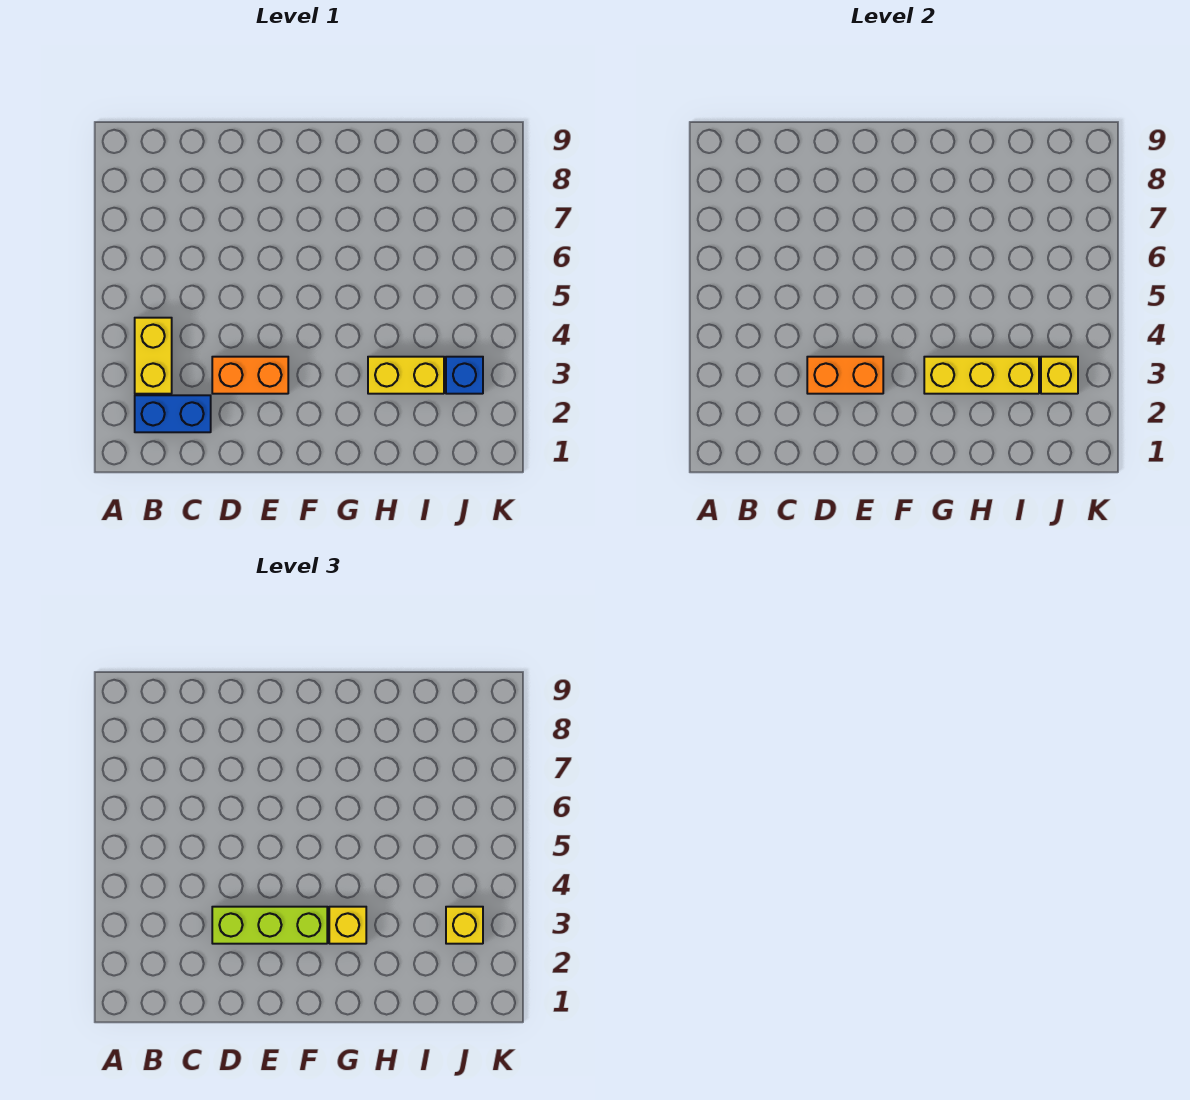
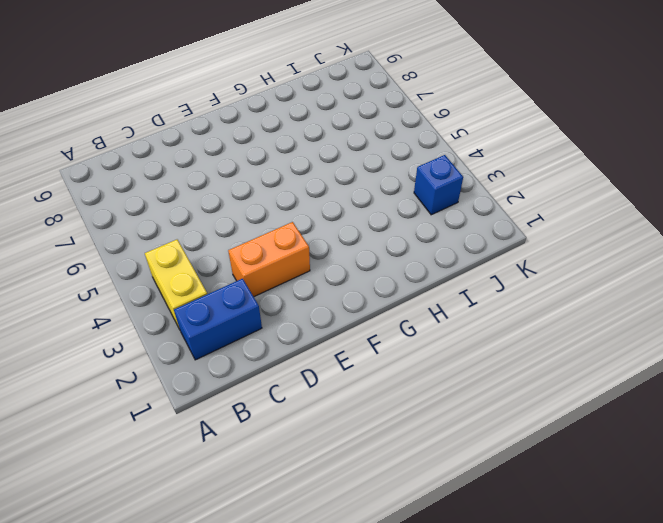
none -> yellow 1x2 brick [368,357,444,394]
none -> orange 1x2 brick [807,357,883,394]

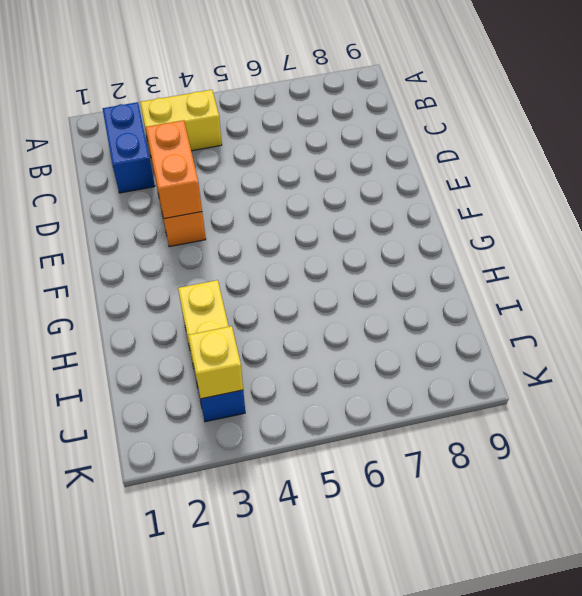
none -> yellow 1x3 brick [924,357,1039,394]
none -> lime 1x3 brick [212,907,327,944]

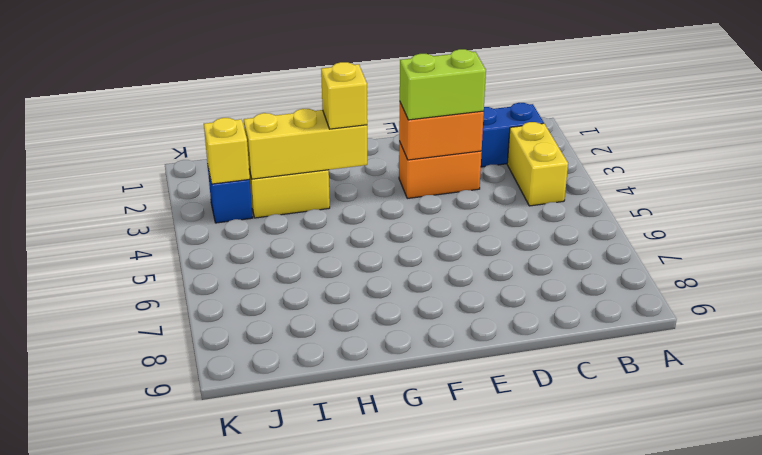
lime 1x2 brick [400,49,486,120] -> lime 1x3 brick [212,907,327,944]
none -> yellow 1x1 brick [446,907,483,944]

